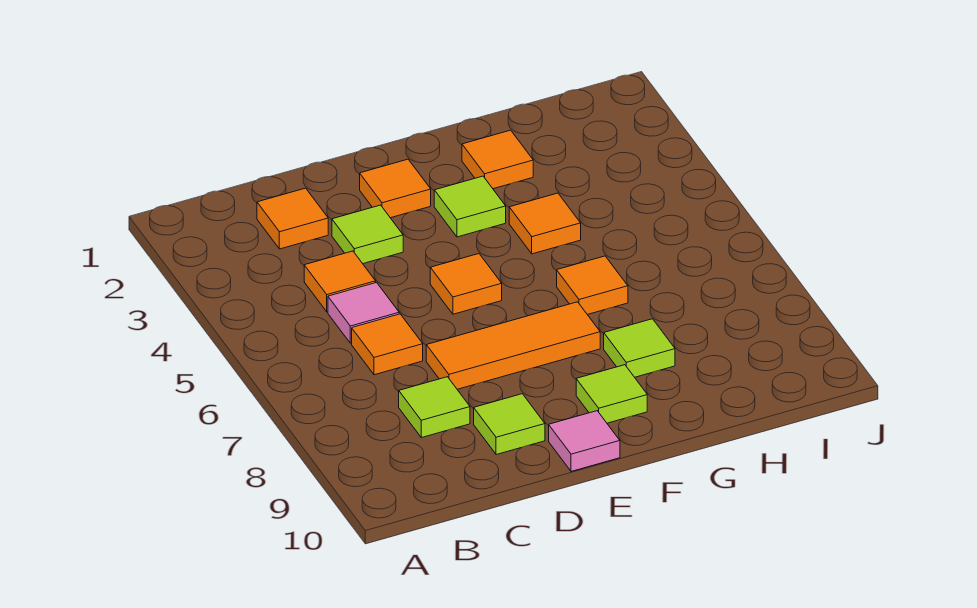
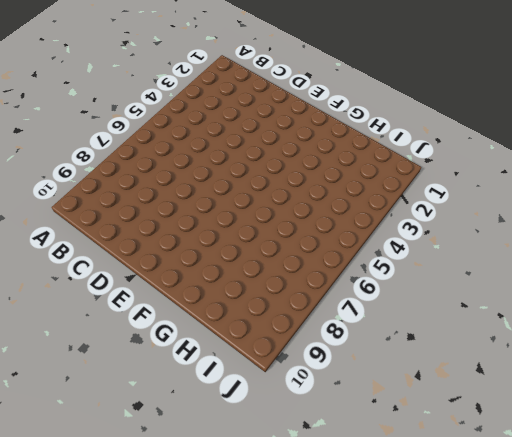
none -> orange 1x1 tile [257,188,328,249]
none -> orange 1x1 tile [304,251,376,312]
none -> pink 1x1 tile [328,283,399,343]

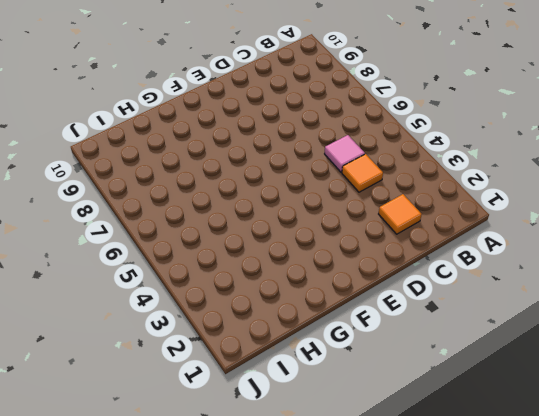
none -> orange 1x1 tile [352,314,423,375]
none -> lime 1x1 tile [399,377,470,438]
none -> lime 1x1 tile [332,205,403,264]

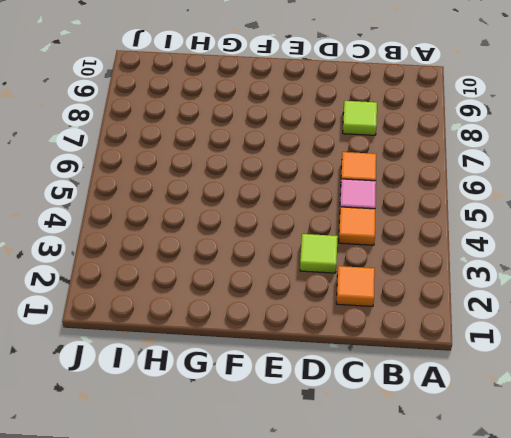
none -> orange 1x3 tile [426,302,600,389]
none -> lime 1x1 tile [474,394,545,455]
none -> orange 1x1 tile [360,159,431,218]

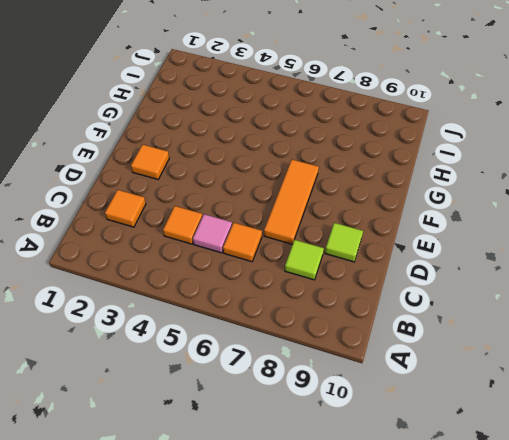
none -> lime 1x1 tile [332,205,403,264]
none -> orange 1x1 tile [430,254,502,314]
none -> pink 1x1 tile [549,411,620,471]

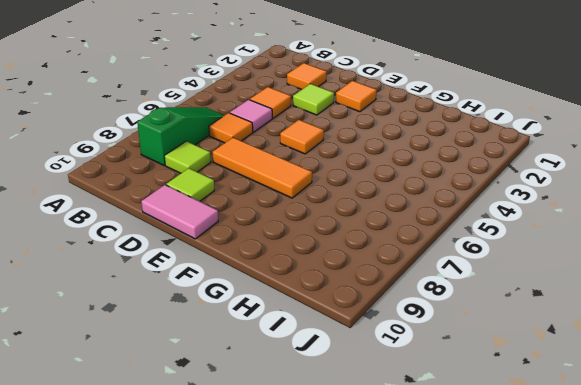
green 1x3 slope [137,107,224,165] -> none
pink 1x2 tile [141,185,218,239] -> pink 1x1 tile [549,411,620,471]
none -> lime 1x1 tile [434,176,506,237]
none -> lime 1x1 tile [576,365,647,423]
none -> orange 1x1 tile [462,130,533,189]

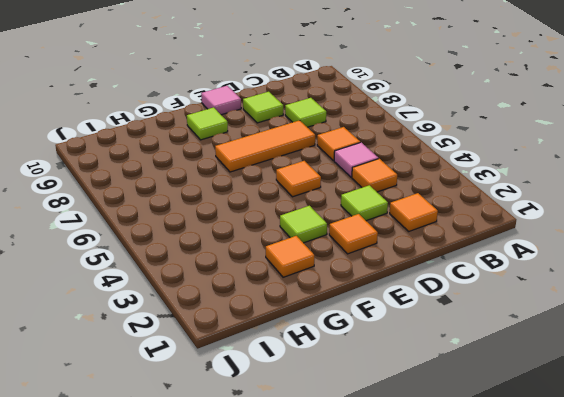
none -> orange 1x1 tile [509,193,581,254]
none -> orange 1x1 tile [557,256,628,315]
none -> lime 1x1 tile [604,319,675,377]

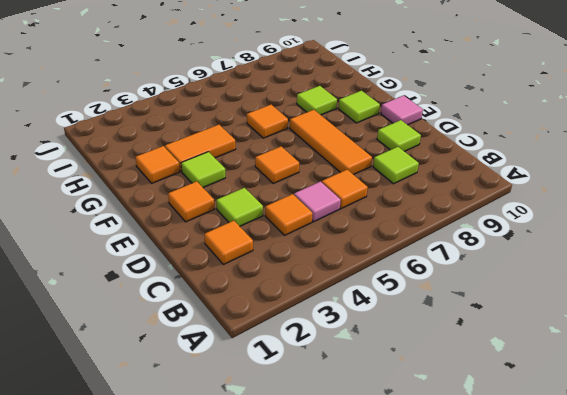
orange 1x2 tile [165,125,236,172] -> orange 1x1 tile [509,193,581,254]

